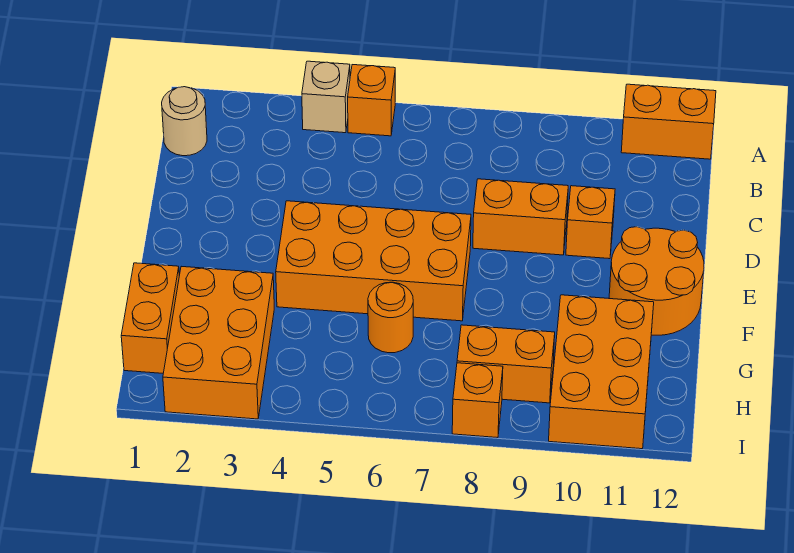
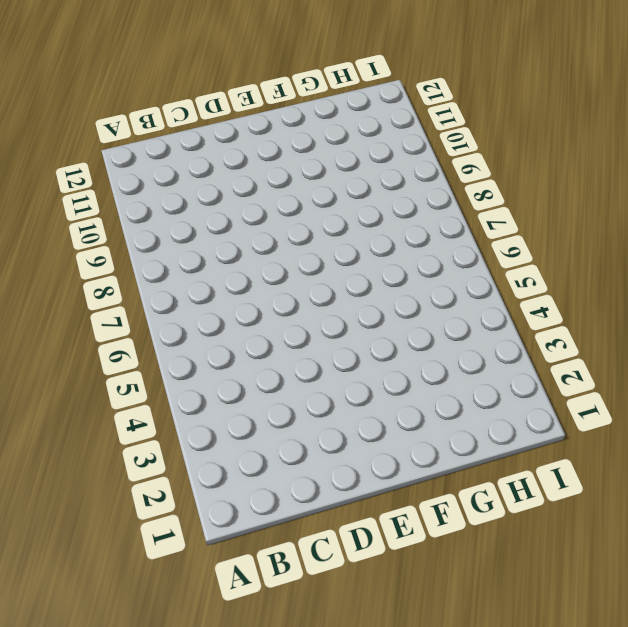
none -> tan 1x1 brick [302,61,350,133]
none -> orange 1x1 brick [348,65,395,136]
none -> orange 1x2 brick [621,84,716,159]

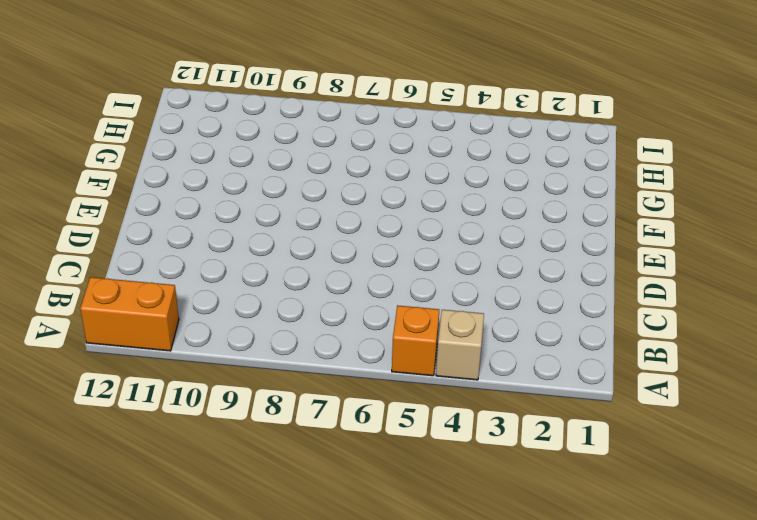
none -> tan 1x1 round brick [162,87,207,156]
none -> orange 1x2 brick [473,179,568,255]
none -> orange 1x1 brick [566,186,615,259]

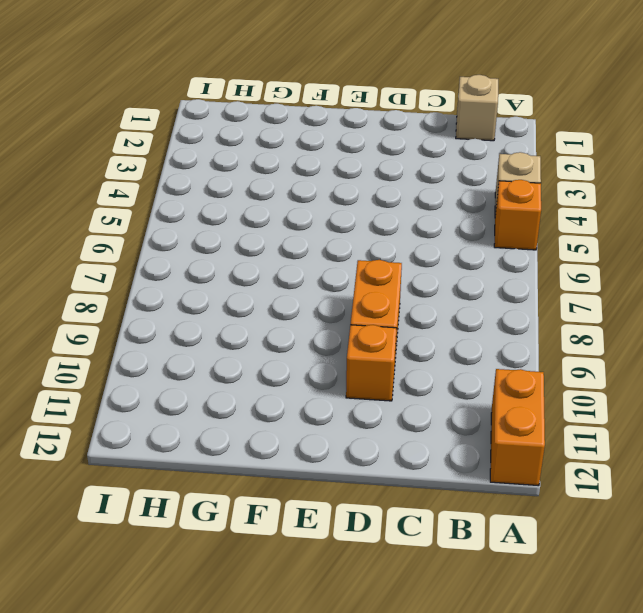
tan 1x1 brick [456,75,498,141] -> tan 1x1 round brick [162,87,207,156]
none -> orange 2x4 brick [276,201,471,321]
none -> orange 2x2 round brick [609,227,704,335]
none -> orange 1x2 brick [121,263,179,373]

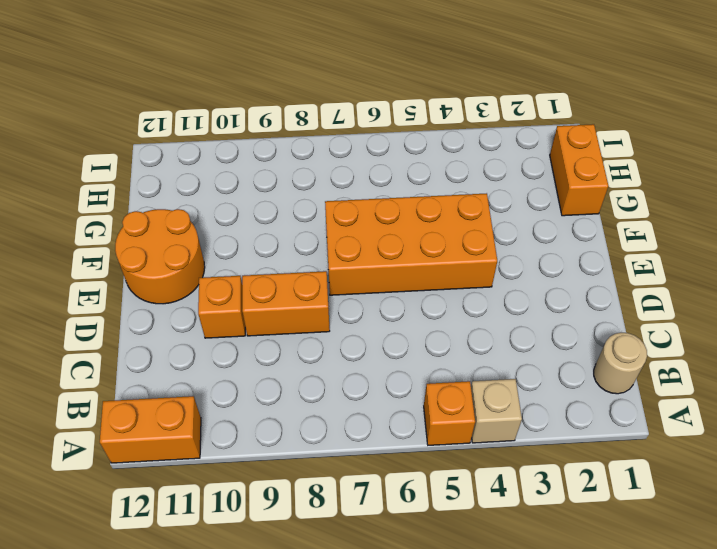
none -> orange 2x3 brick [163,266,274,419]
none -> orange 1x1 round brick [368,282,413,353]
none -> orange 2x3 brick [549,295,654,449]

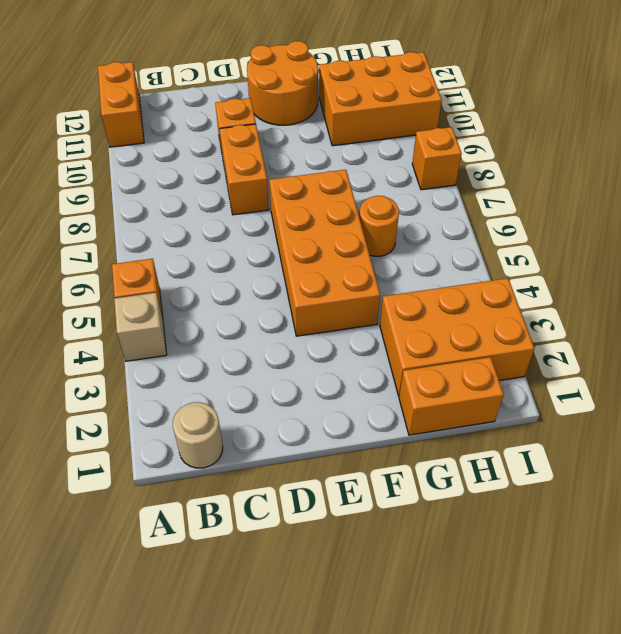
none -> orange 1x2 brick [457,325,555,403]

